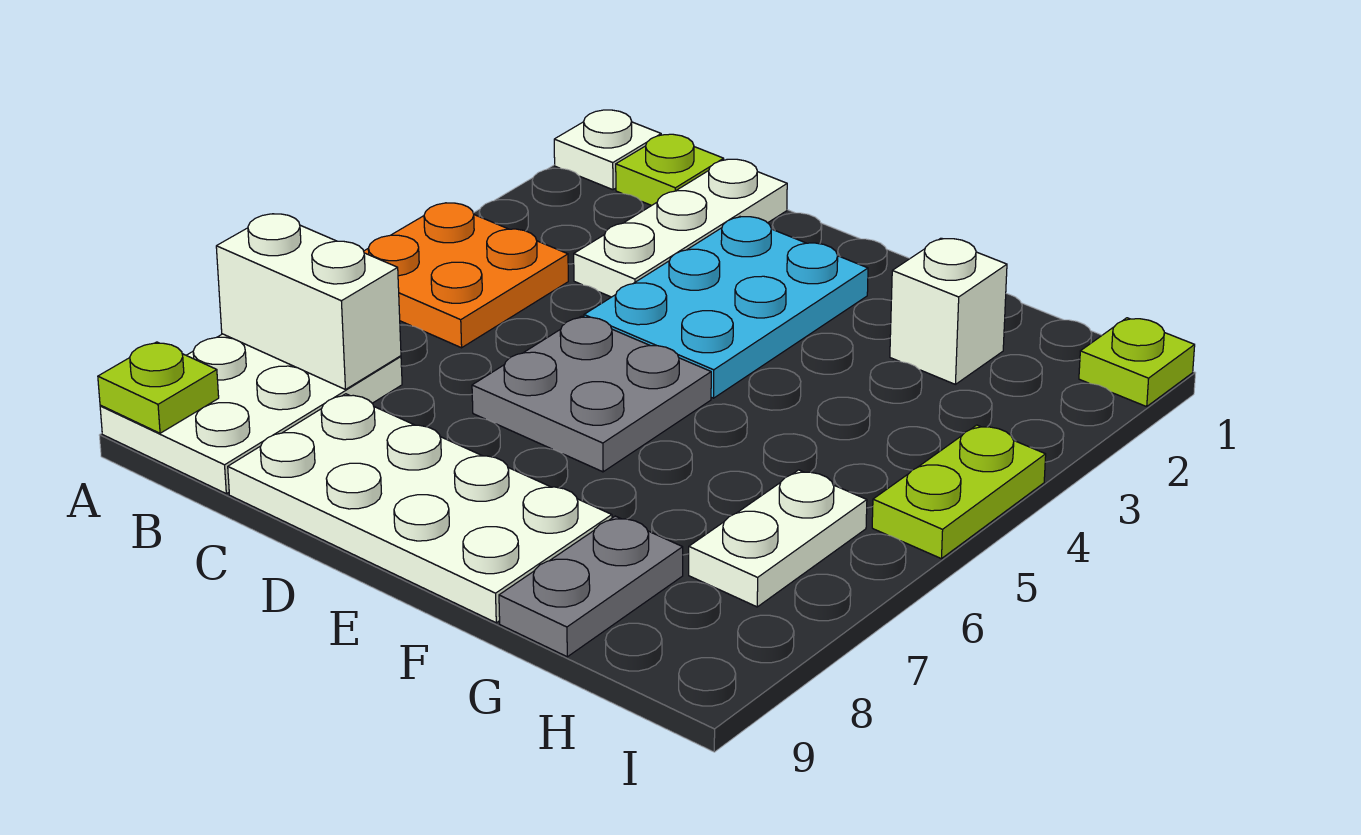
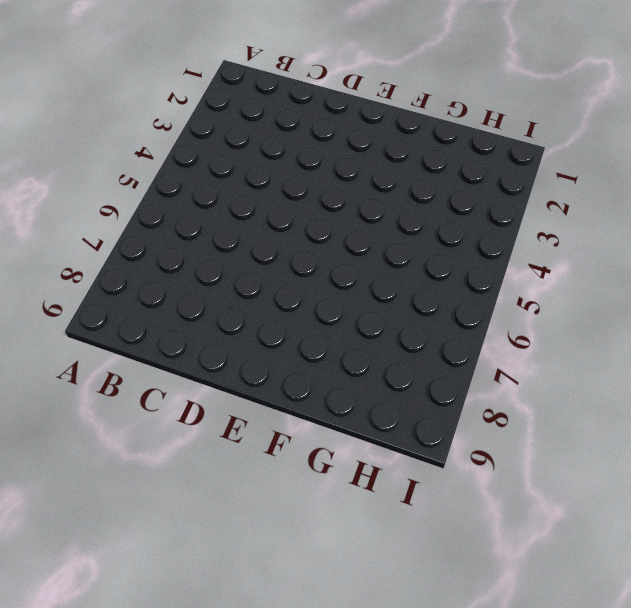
none -> white 1x1 plate [554,110,661,190]
none -> orange 2x2 plate [364,203,568,348]
none -> white 2x3 plate [100,334,402,494]

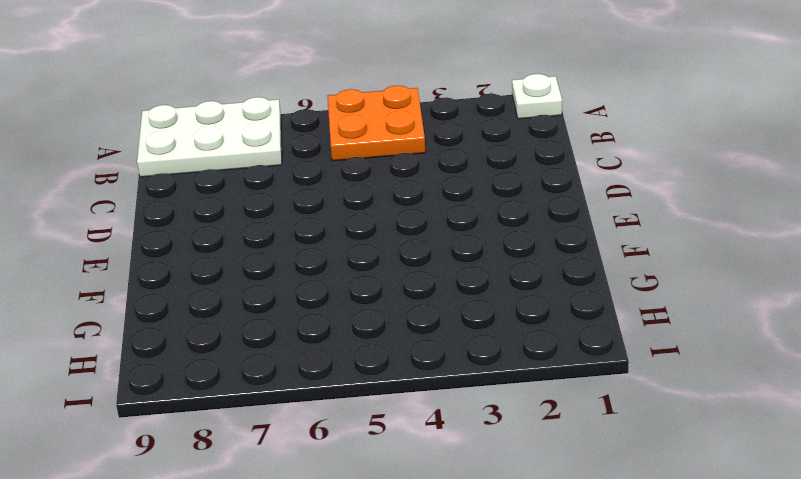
none -> lime 1x1 plate [616,134,724,205]
none -> white 1x3 plate [574,159,787,297]
none -> white 2x4 plate [228,394,612,623]

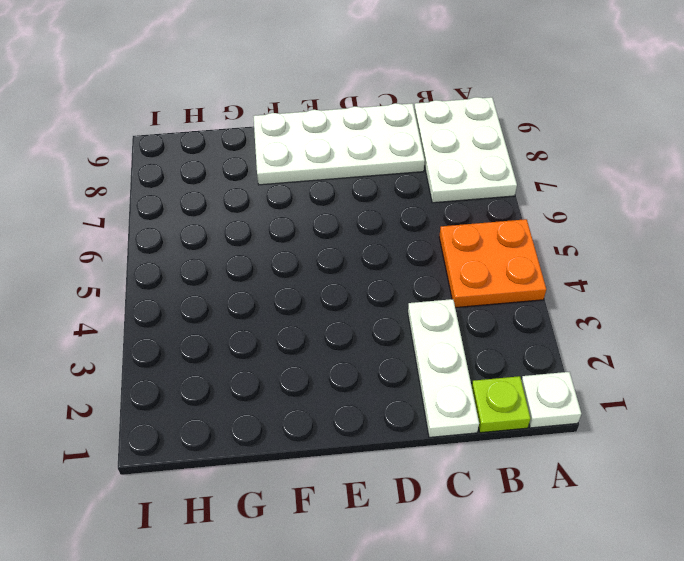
none -> cyan 2x3 plate [584,217,868,398]
none -> grey 2x2 plate [472,316,711,472]
none -> white 1x1 brick [890,238,1007,384]

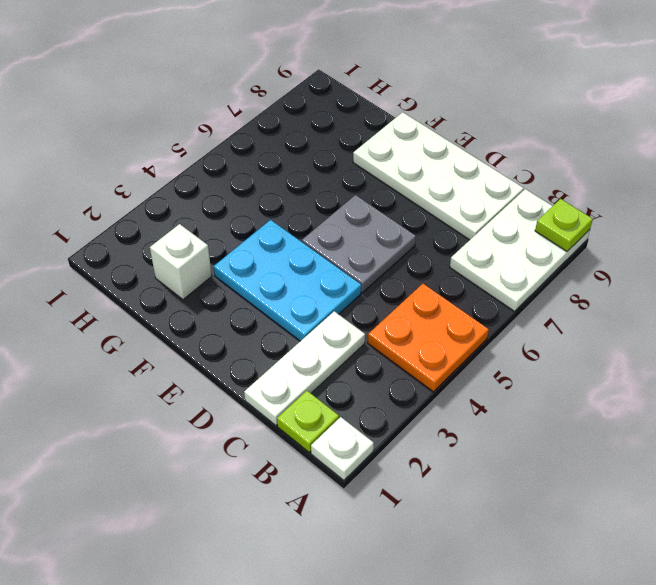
cyan 2x3 plate [214,220,361,341] -> cyan 2x3 plate turned to [584,217,868,398]
none -> grey 1x2 plate [499,516,683,657]
none -> white 1x2 plate [689,470,867,607]
none -> lime 1x1 plate [1079,318,1195,407]

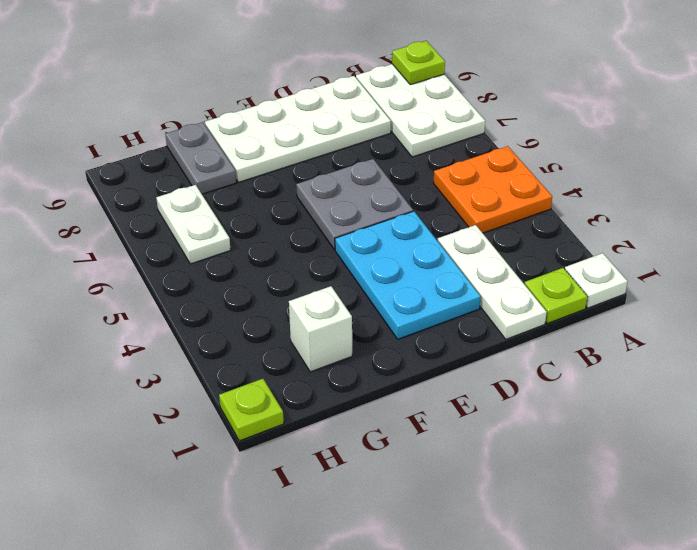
none -> lime 1x2 plate [872,425,1046,559]
none -> white 1x2 brick [216,214,401,389]

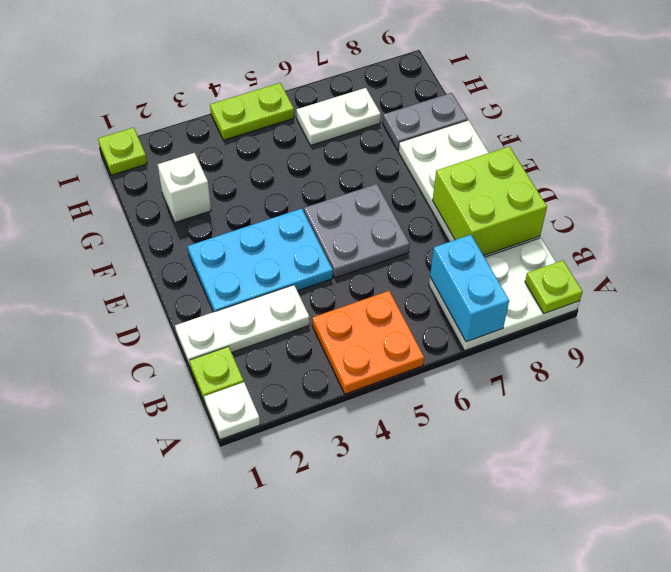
cyan 1x2 brick [430,235,509,342] -> white 1x2 brick [216,214,401,389]
lime 2x2 brick [433,146,547,256] -> none

